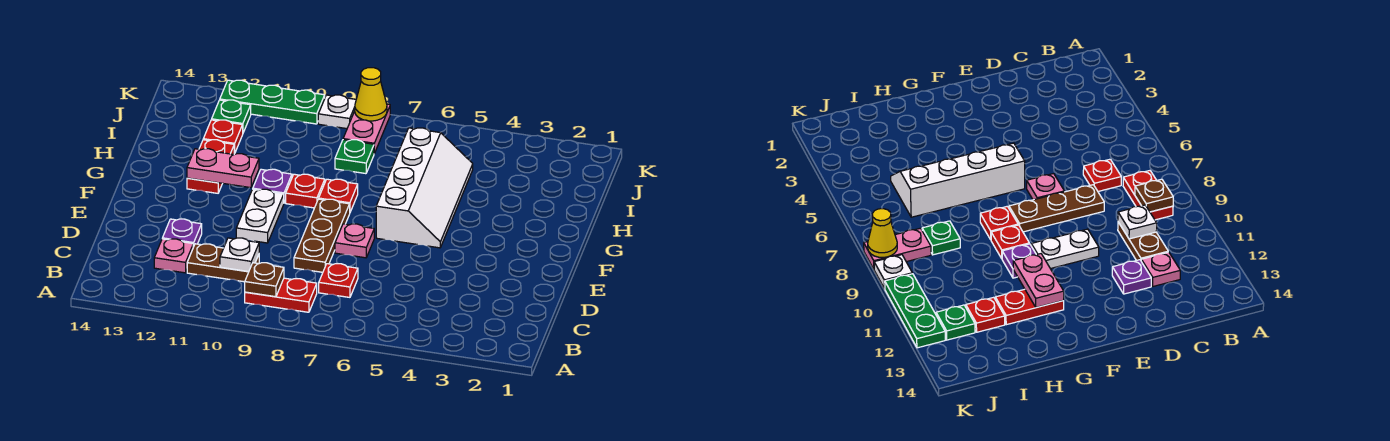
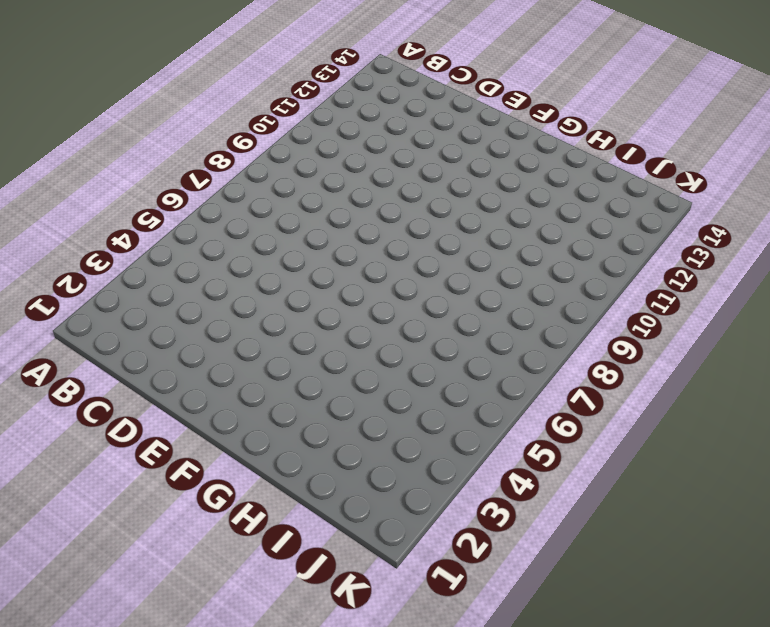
none -> red 1x2 plate [245,278,317,312]
none -> red 1x1 plate [319,264,358,297]
none -> brown 1x2 plate [187,244,259,282]

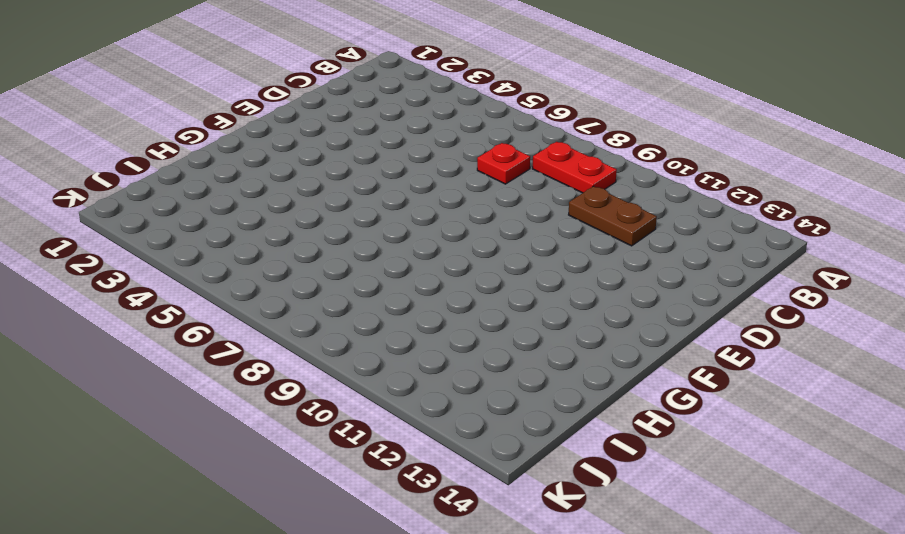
none -> pink 1x1 plate [154,239,193,273]
none -> brown 1x3 plate [294,199,350,272]
none -> purple 1x1 plate [162,219,202,247]

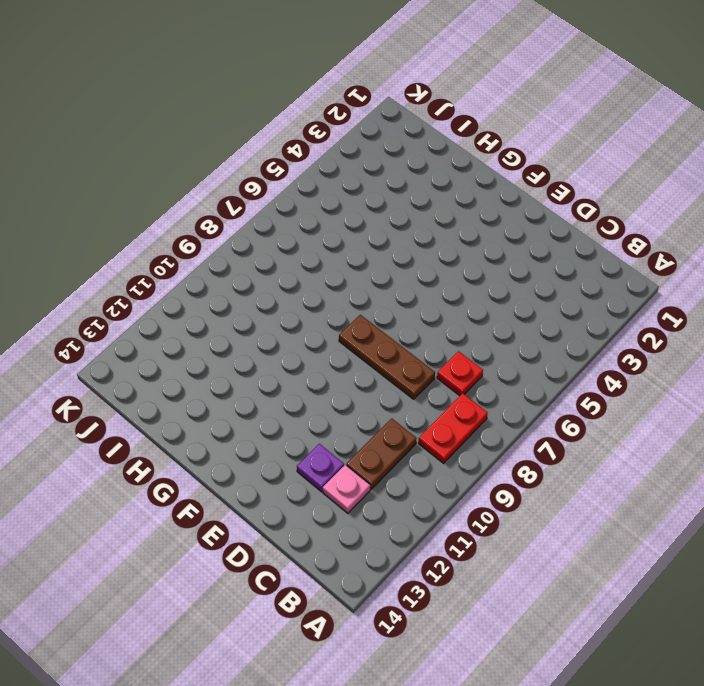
none -> pink 1x1 plate [335,224,374,258]
none -> white 1x2 plate [236,189,284,243]
none -> white 2x4 slope [376,128,473,248]

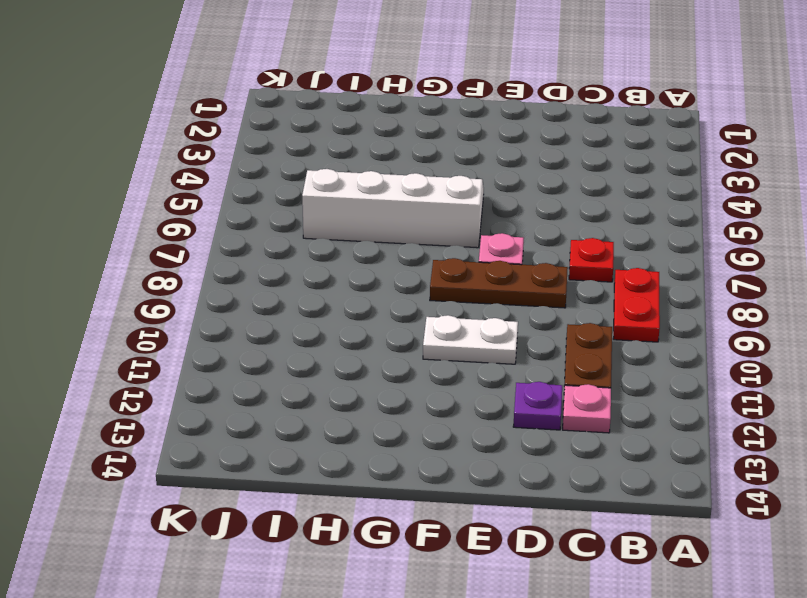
none -> red 1x1 plate [319,179,358,212]
none -> red 1x1 plate [286,174,325,208]
none -> purple 1x1 plate [253,169,292,203]

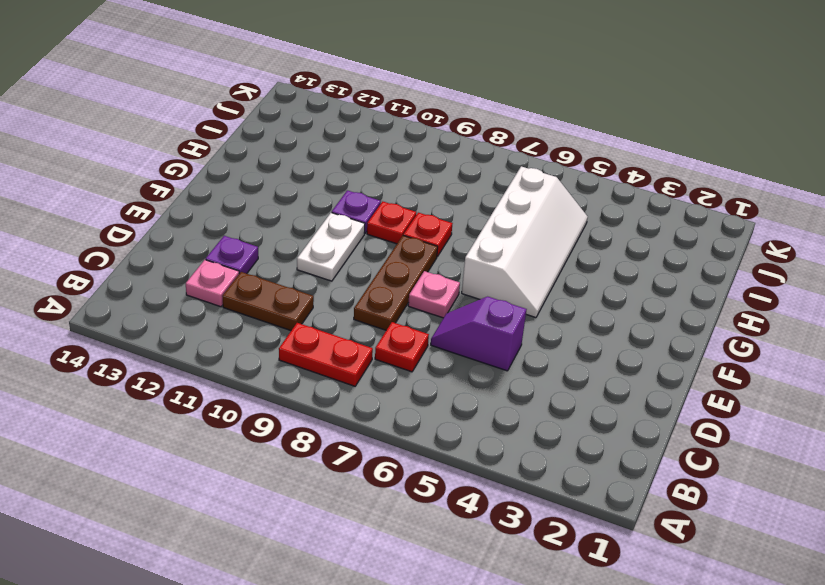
purple 1x2 slope [431,297,527,371] -> none
none -> red 1x2 plate [187,140,234,193]
none -> green 1x1 plate [335,140,374,174]
none -> red 1x1 plate [203,120,243,154]

